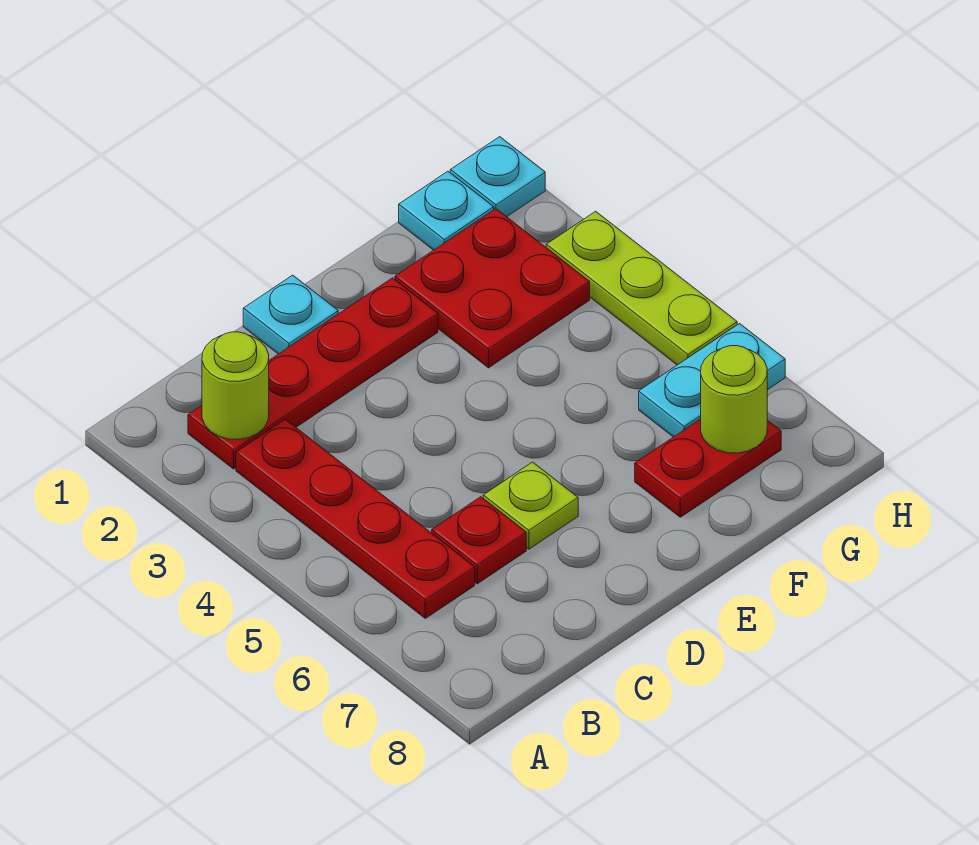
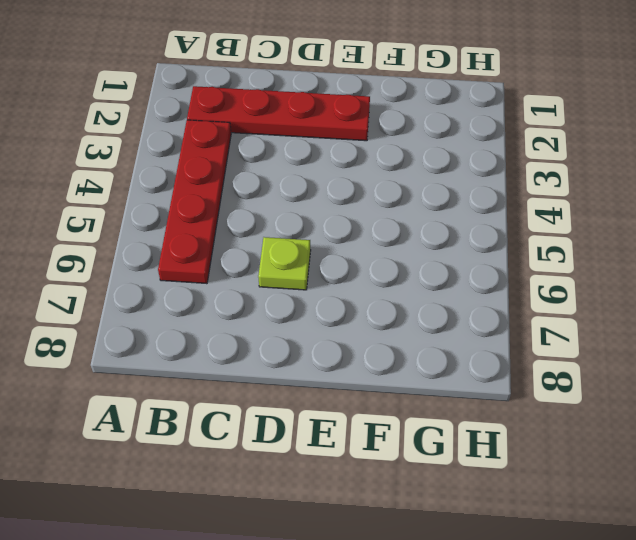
none -> red 1x1 plate [432,497,526,584]
none -> cyan 1x1 plate [243,275,338,354]
none -> red 2x2 plate [395,209,590,368]

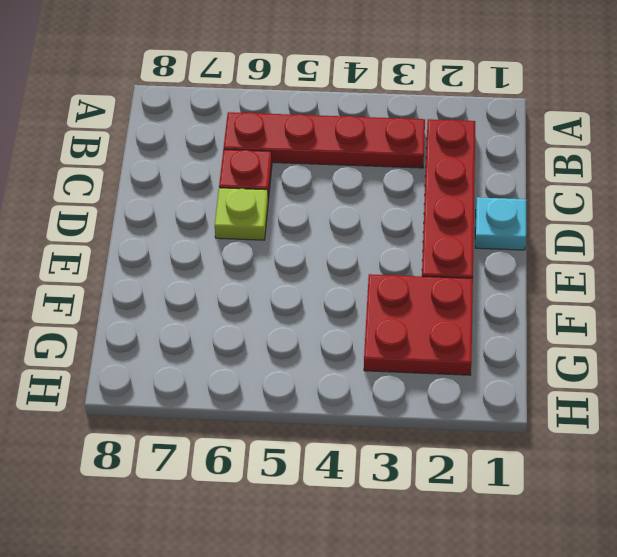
none -> red 1x2 plate [635,419,781,517]
none -> cyan 1x1 plate [399,171,494,250]
none -> cyan 1x2 plate [639,324,785,437]

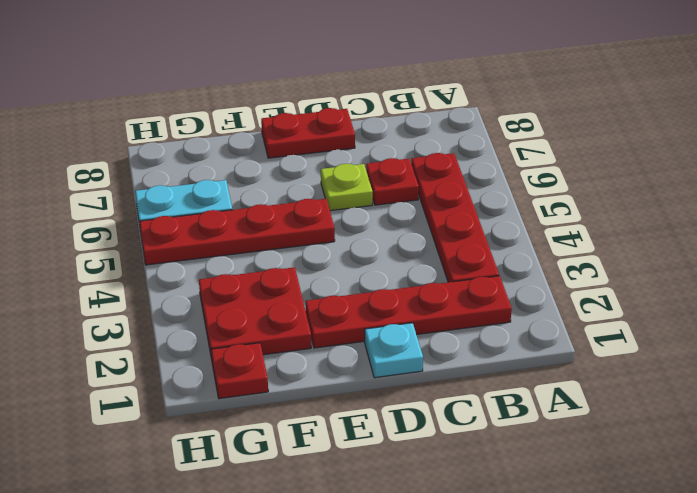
red 1x2 plate [261,108,355,158] -> red 1x2 plate moved to [635,419,781,517]
red 1x4 plate [139,199,335,265] -> lime 1x3 plate [546,211,737,365]
red 1x1 plate [211,343,268,399] -> cyan 1x1 plate [399,171,494,250]
none -> cyan 1x1 plate [450,137,545,217]
none -> lime 1x1 round brick [202,332,269,439]
none -> lime 1x1 round brick [701,346,767,453]

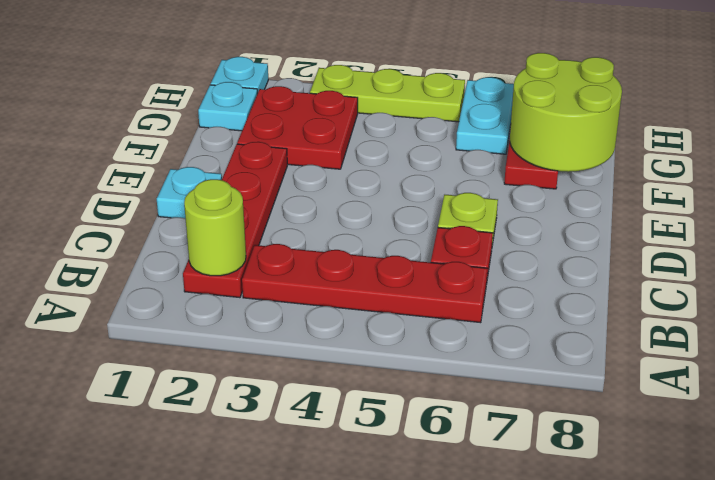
lime 2x2 round brick [510,53,622,172] -> lime 1x1 round brick [701,346,767,453]

